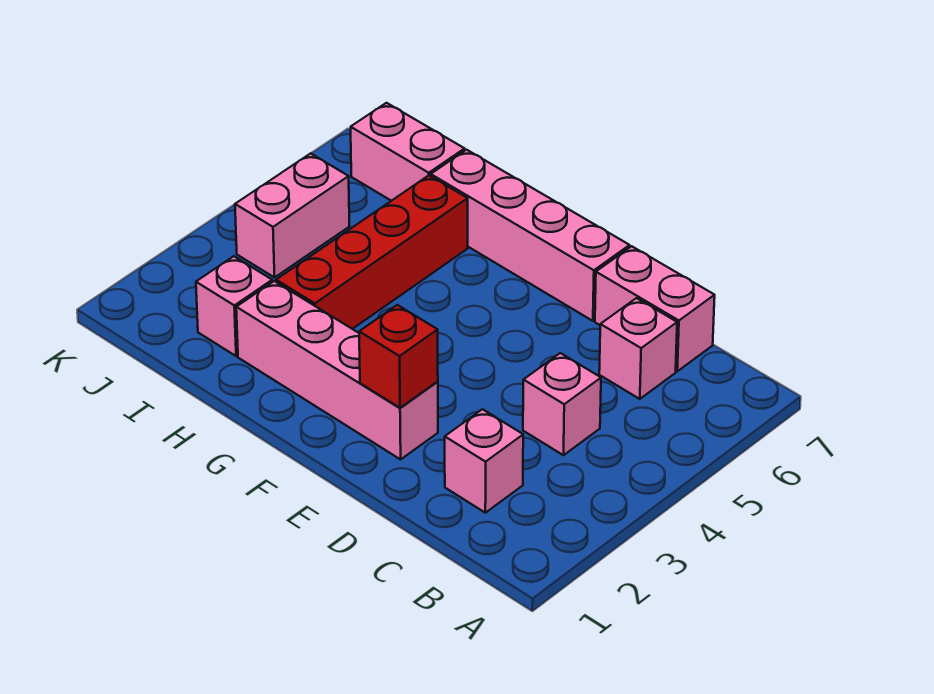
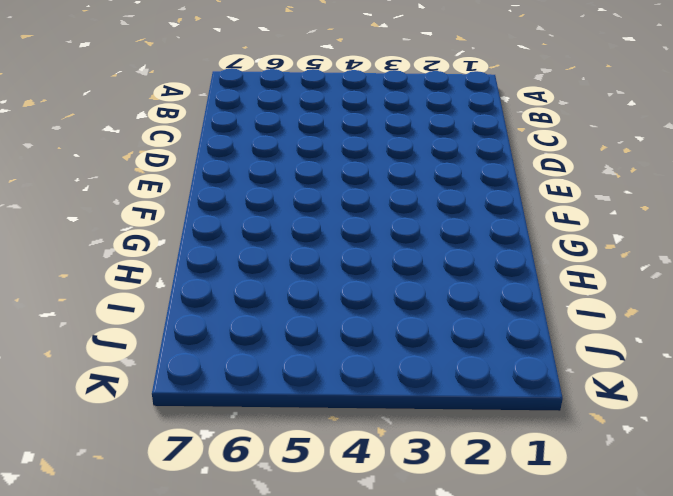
none -> pink 1x1 brick [445,409,523,513]
none -> pink 1x1 brick [523,353,601,455]

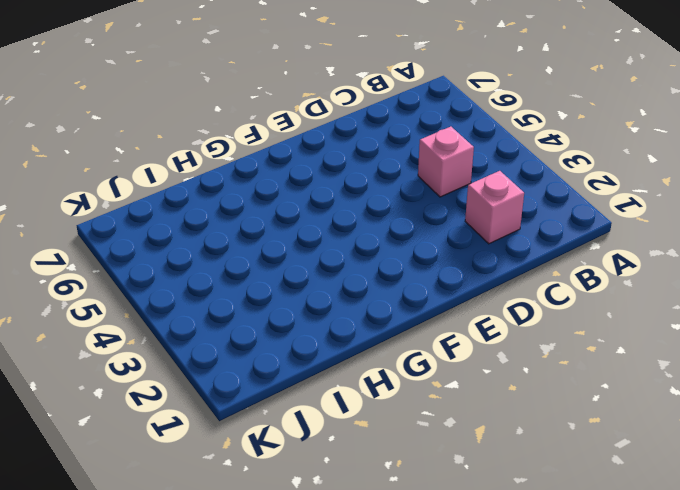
none -> pink 1x1 brick [599,298,677,399]
none -> pink 1x2 brick [595,246,715,371]

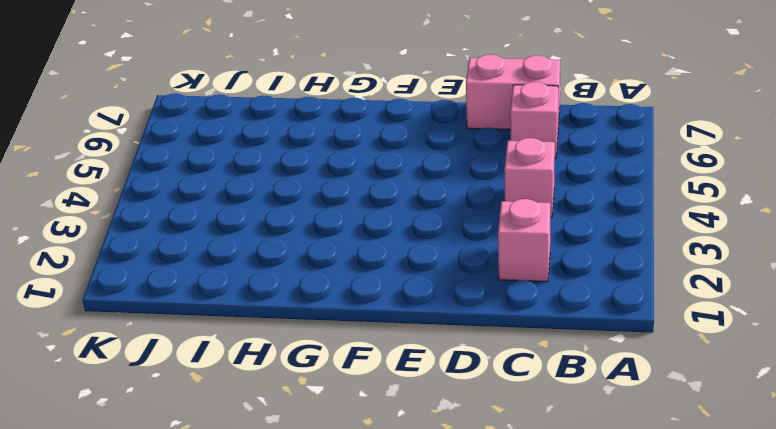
none -> pink 1x4 brick [236,281,438,459]
none -> pink 1x4 brick [431,150,630,321]

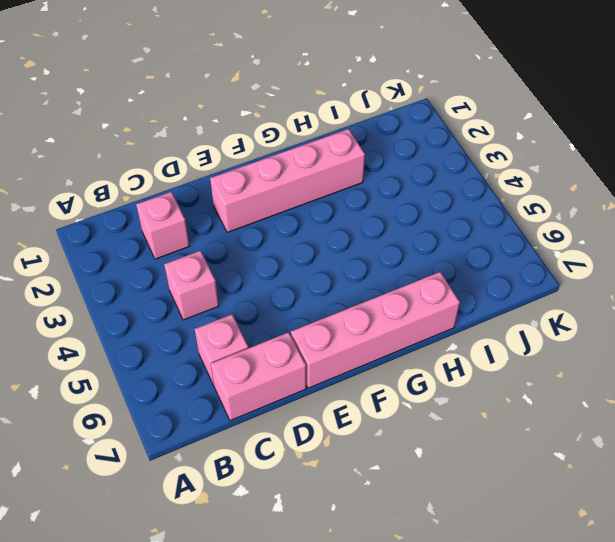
none -> red 1x4 brick [276,176,468,329]
none -> pink 1x1 brick [196,256,272,356]

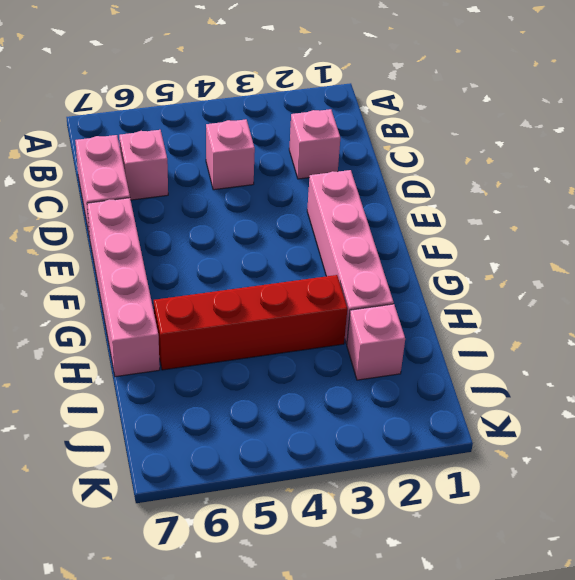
none -> pink 1x2 brick [351,103,465,201]
none -> pink 1x2 brick [235,153,349,277]

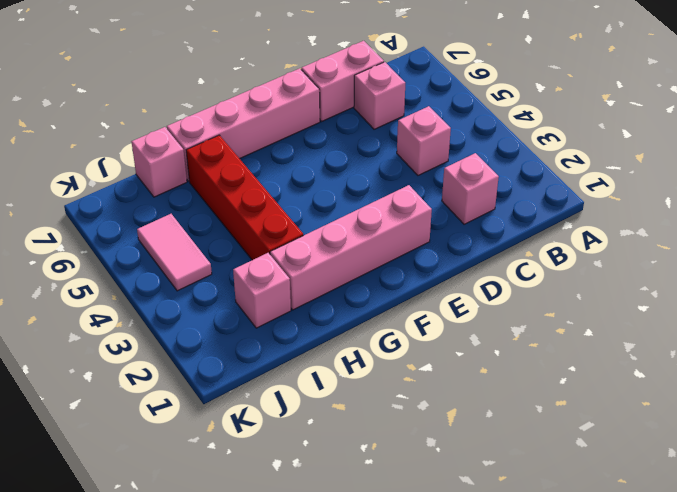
pink 1x1 brick [132,127,187,197] -> pink 1x2 brick [351,103,465,201]
pink 1x2 tile [137,214,212,291] -> pink 1x2 brick [235,153,349,277]
none -> red 1x1 brick [359,305,438,408]

